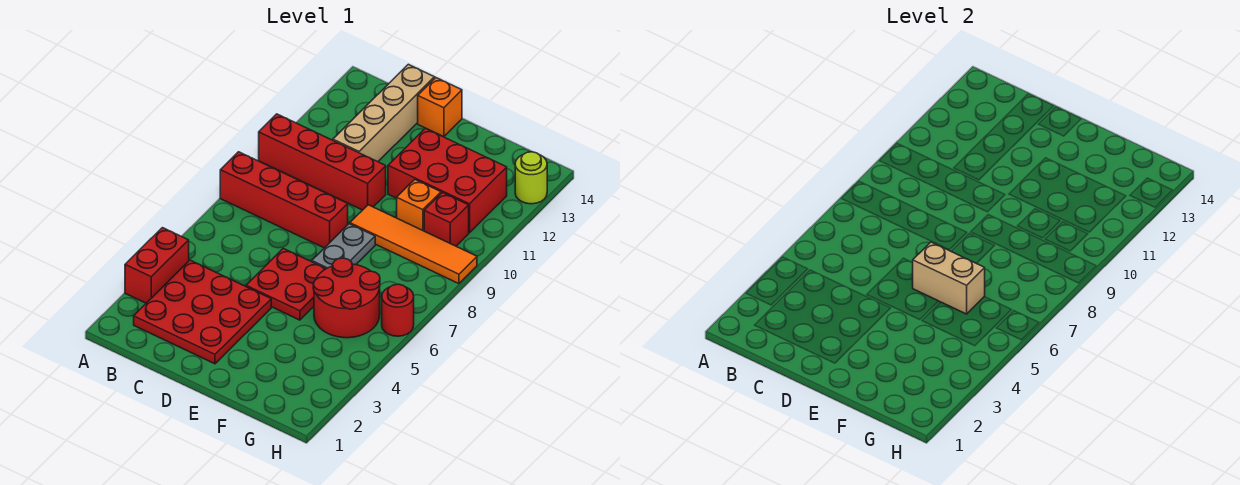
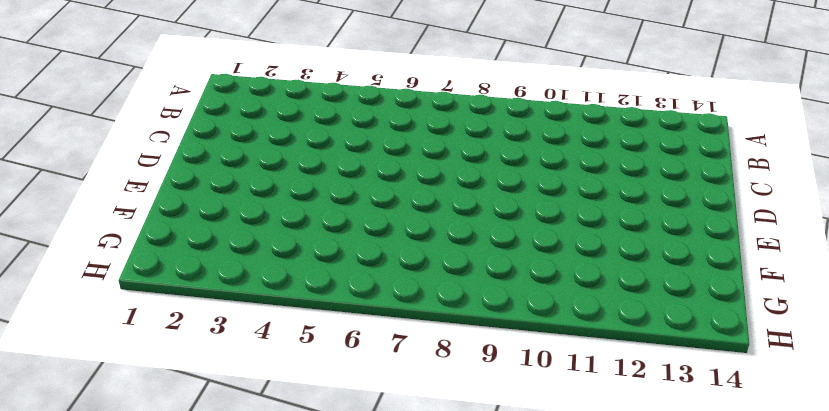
none -> red 1x2 brick [125,228,189,303]
none -> red 1x4 brick [220,152,348,248]
none -> red 1x4 brick [259,114,386,210]

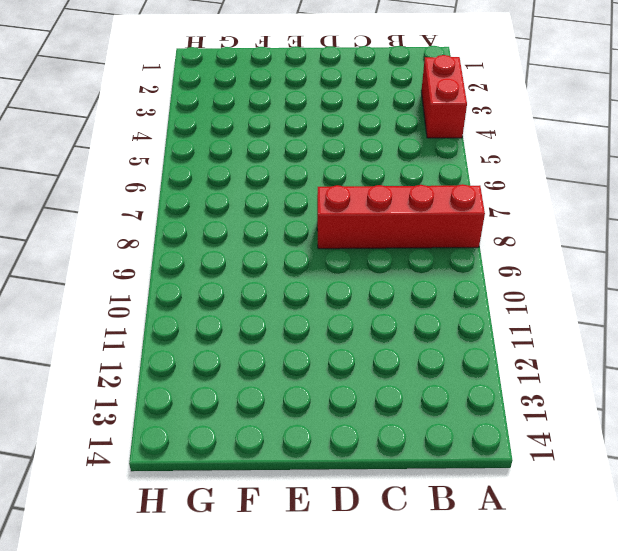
none -> red 1x4 brick [259,114,386,210]
none -> red 3x3 plate [134,260,271,364]
none -> tan 1x4 brick [333,64,435,162]

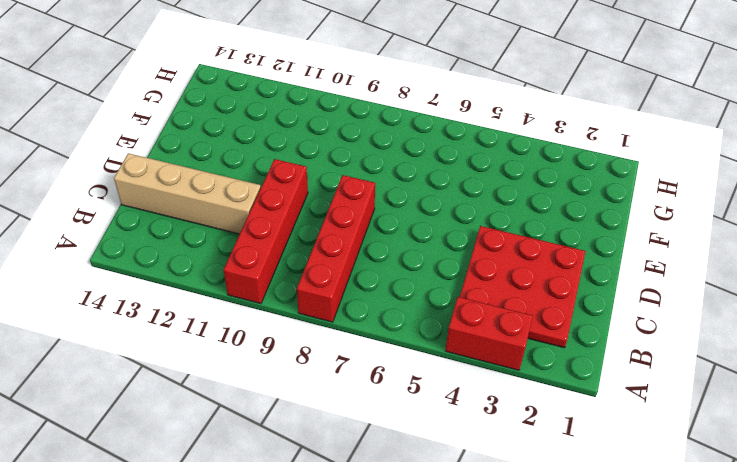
none -> red 2x2 plate [246,248,326,320]
none -> orange 1x1 brick [418,78,462,137]
none -> grey 1x2 plate [312,224,375,269]

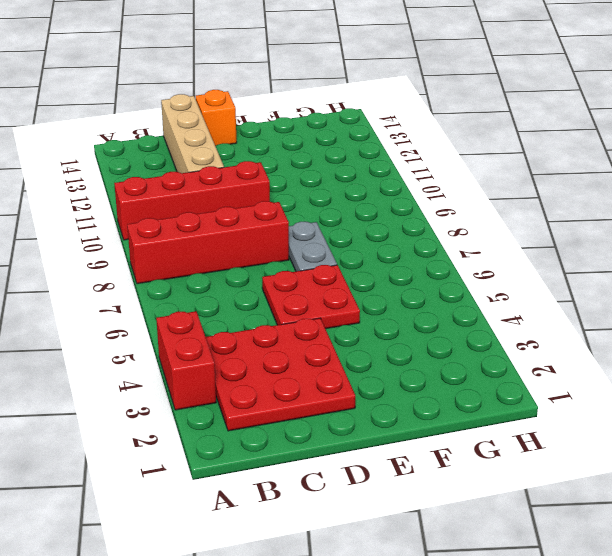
none -> orange 1x4 tile [350,205,477,284]
none -> red 2x3 brick [388,128,507,233]
none -> red 2x2 round brick [313,258,380,338]

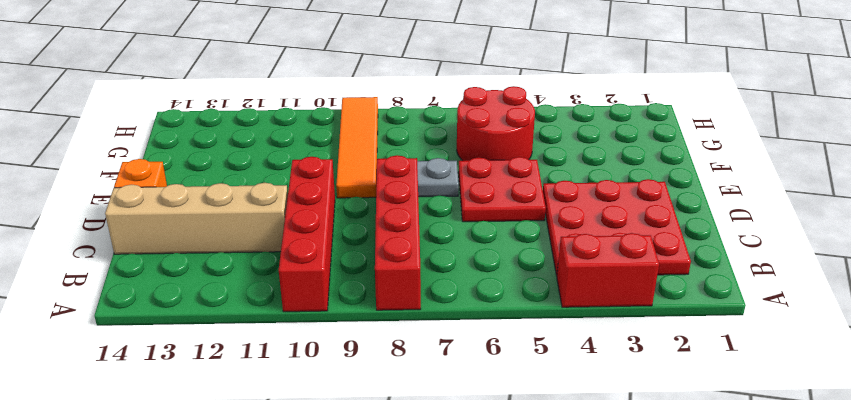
none -> red 2x3 brick [388,128,507,233]
none -> orange 1x1 brick [397,180,441,231]
none -> red 1x1 brick [424,193,469,246]

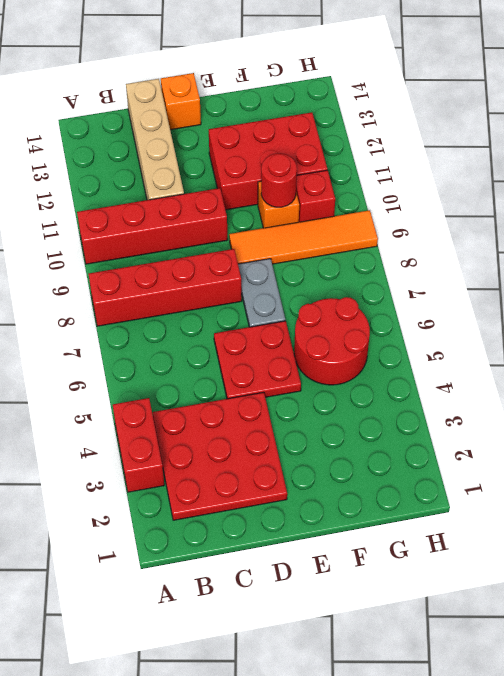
red 1x1 round brick [261,153,297,207] -> red 1x1 round brick moved to [382,284,414,336]
none -> lime 1x1 round brick [515,152,547,204]
none -> tan 1x2 brick [913,242,985,314]

